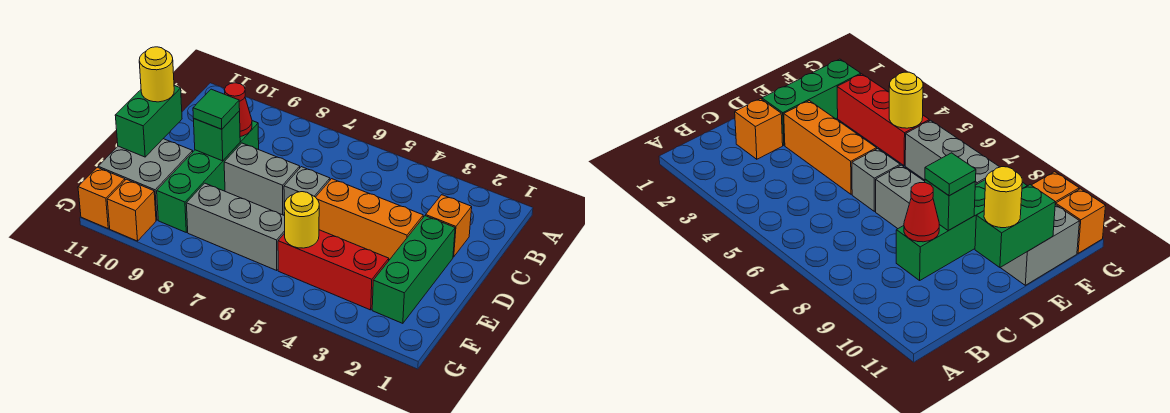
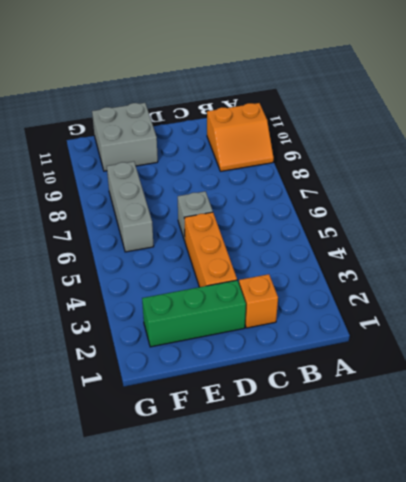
orange 2x2 slope [207,103,274,171] -> none
none -> green 1x4 brick [157,121,259,232]
none -> grey 1x2 brick [224,143,300,215]
none -> red 1x3 brick [278,230,389,310]

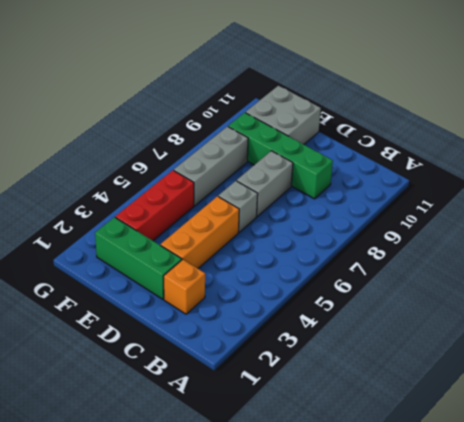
none -> orange 1x1 brick [107,179,156,241]
none -> orange 1x1 brick [78,167,125,228]
none -> red 1x1 cone [224,83,252,137]

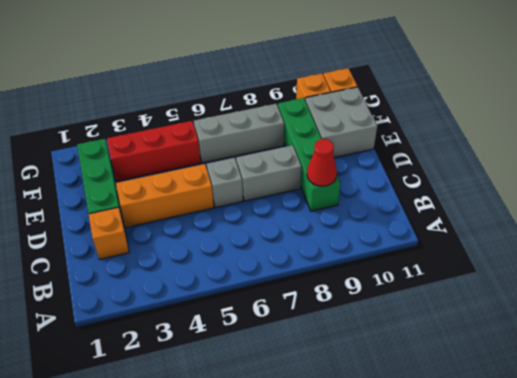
none -> green 1x1 brick [194,111,240,161]
none -> green 1x2 brick [115,85,182,157]
none -> yellow 1x1 round brick [284,192,319,248]

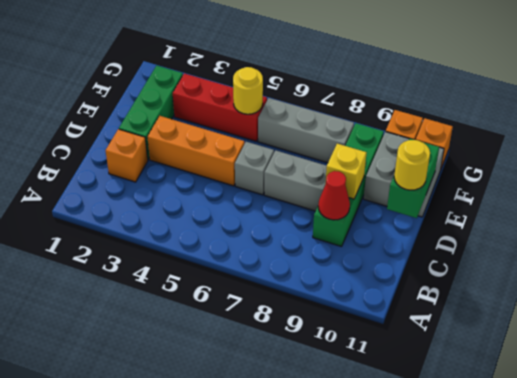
yellow 1x1 brick [325,144,367,199] -> green 1x1 brick [194,111,240,161]
none -> green 1x1 tile [193,89,240,129]

